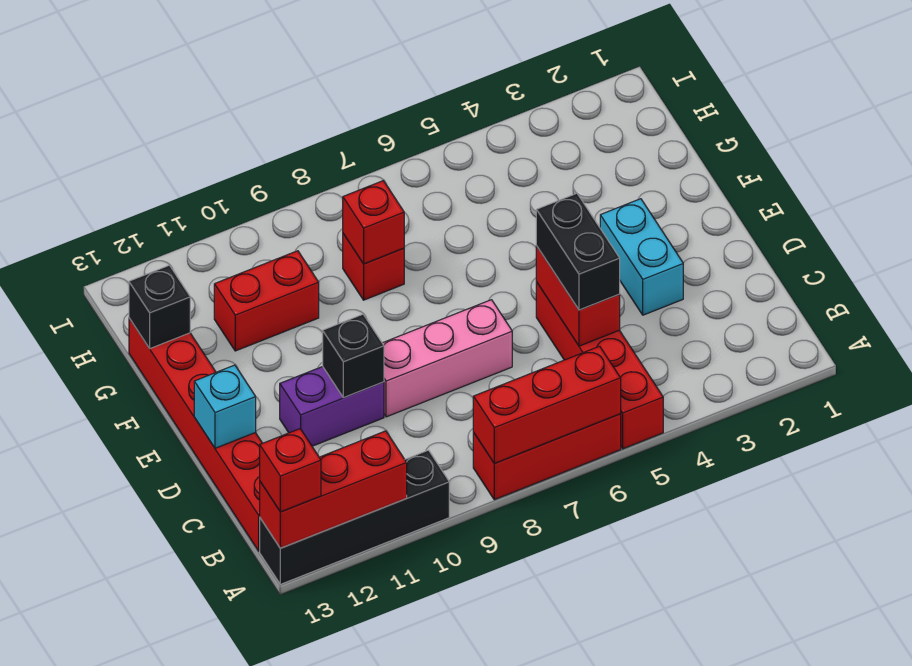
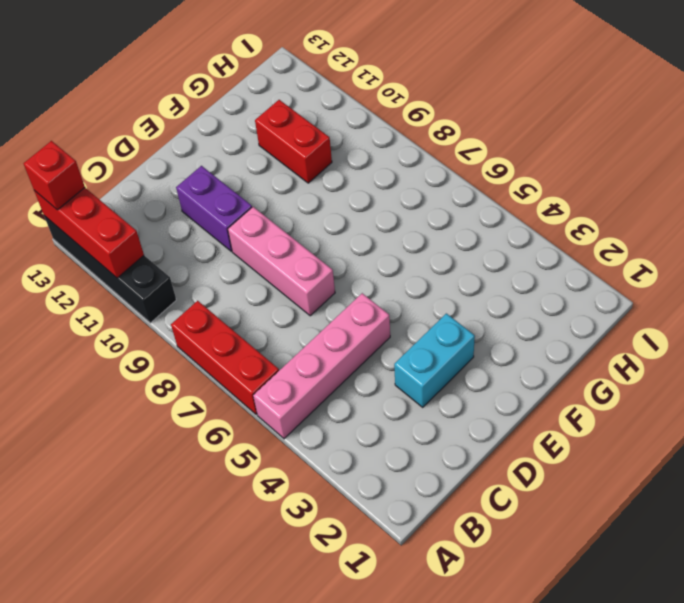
pink 1x4 brick [253,293,390,439] -> red 1x4 brick [536,282,663,449]
none -> red 1x6 brick [129,318,262,551]
none -> red 1x1 brick [343,234,404,300]
none -> red 1x3 brick [473,346,621,464]

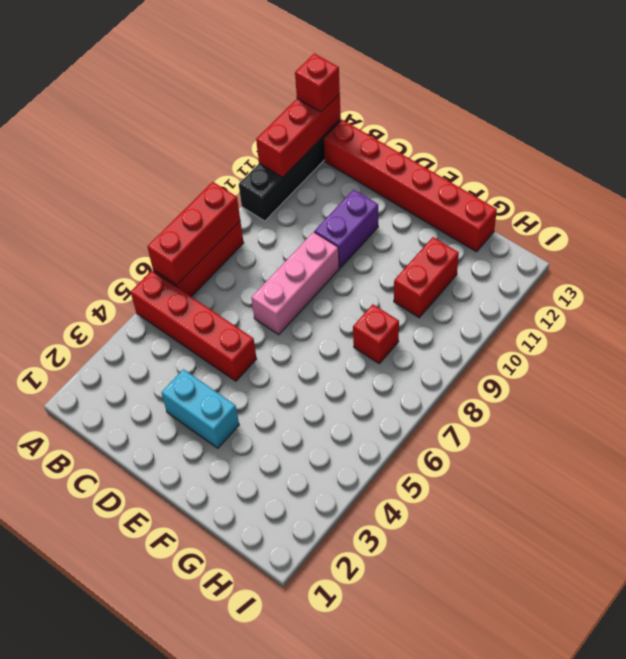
none -> red 1x2 brick [536,246,620,346]
none -> black 1x1 brick [323,314,384,398]
none -> cyan 1x1 brick [194,365,256,448]

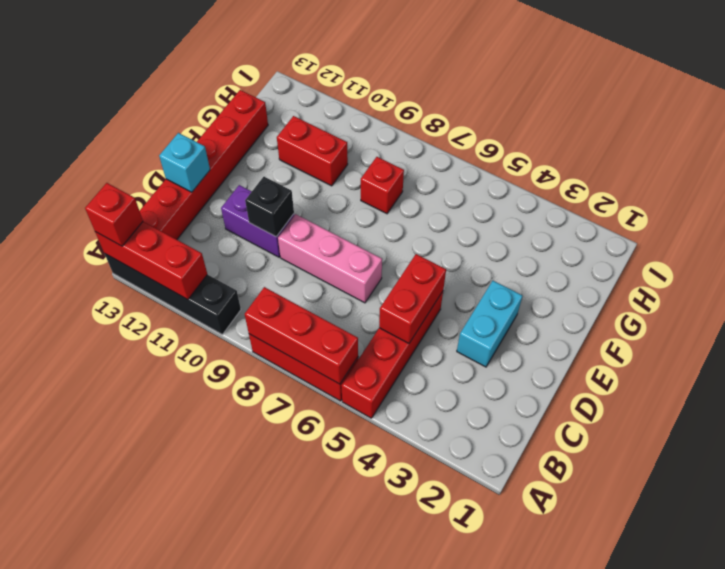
none -> red 1x1 brick [343,181,404,264]
none -> black 1x1 brick [129,265,190,348]
none -> black 1x2 brick [536,193,620,310]

